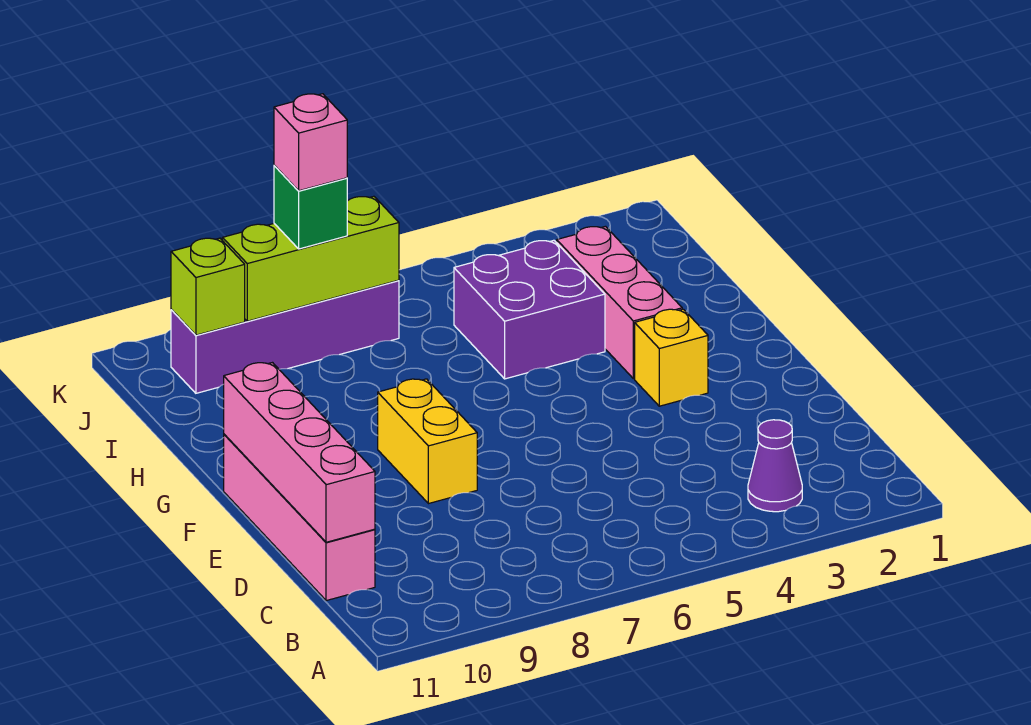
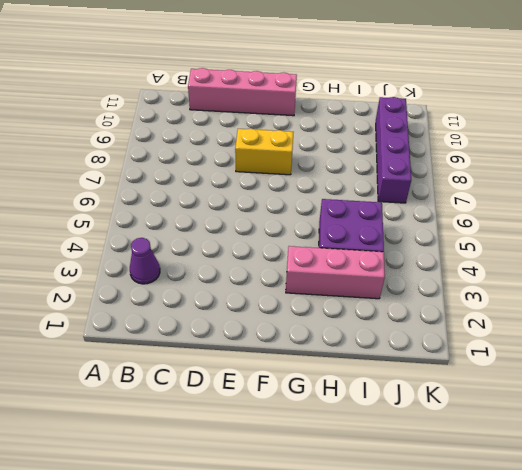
none -> yellow 1x1 brick [635,309,708,406]
none -> pink 1x4 brick [224,363,375,542]
none -> lime 1x3 brick [222,196,399,321]

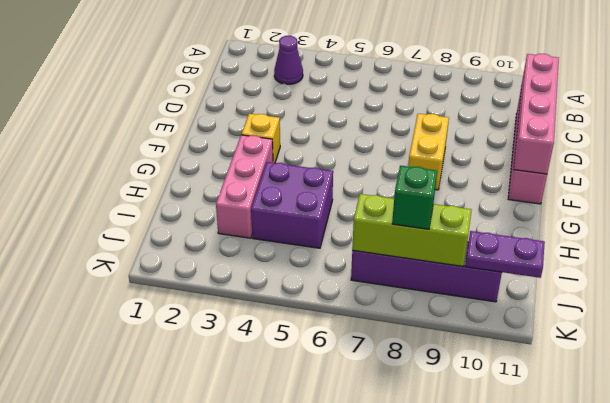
purple 1x2 plate [465,231,545,278] -> lime 1x1 brick [171,238,245,335]
none -> pink 1x1 brick [274,94,347,191]

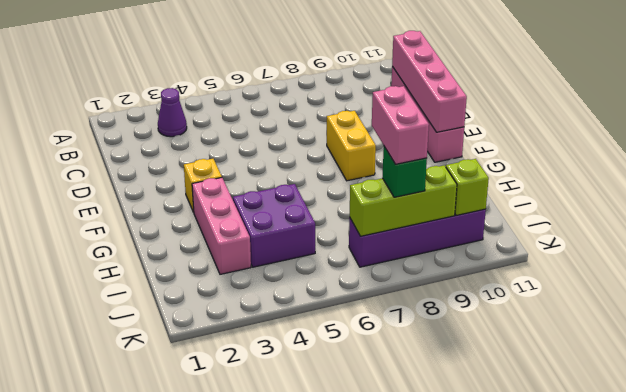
pink 1x2 brick [372,86,429,164] -> pink 1x1 brick [274,94,347,191]

